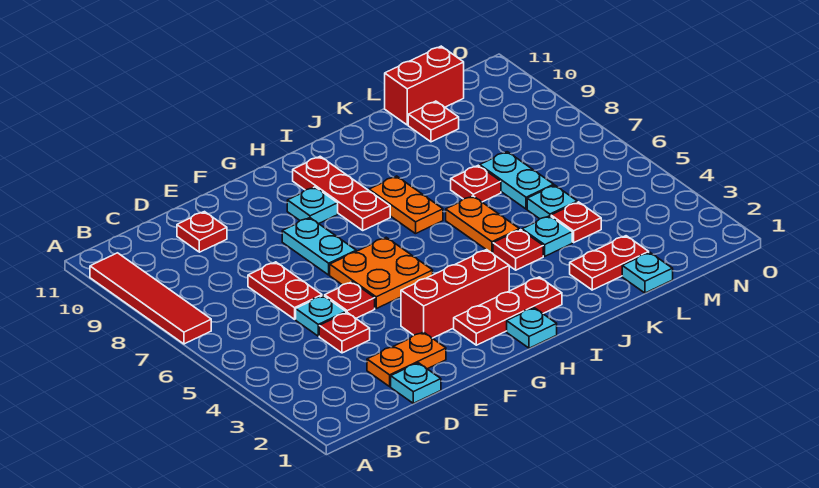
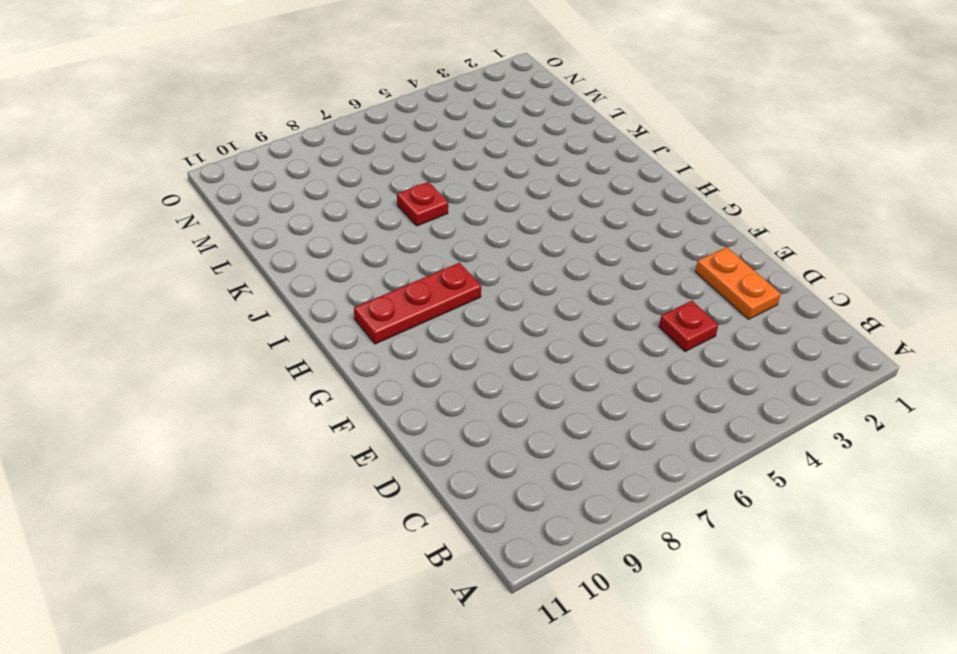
none -> red 1x4 tile [90,253,211,344]
none -> cyan 1x1 plate [391,363,441,403]
none -> cyan 1x1 plate [296,296,346,336]

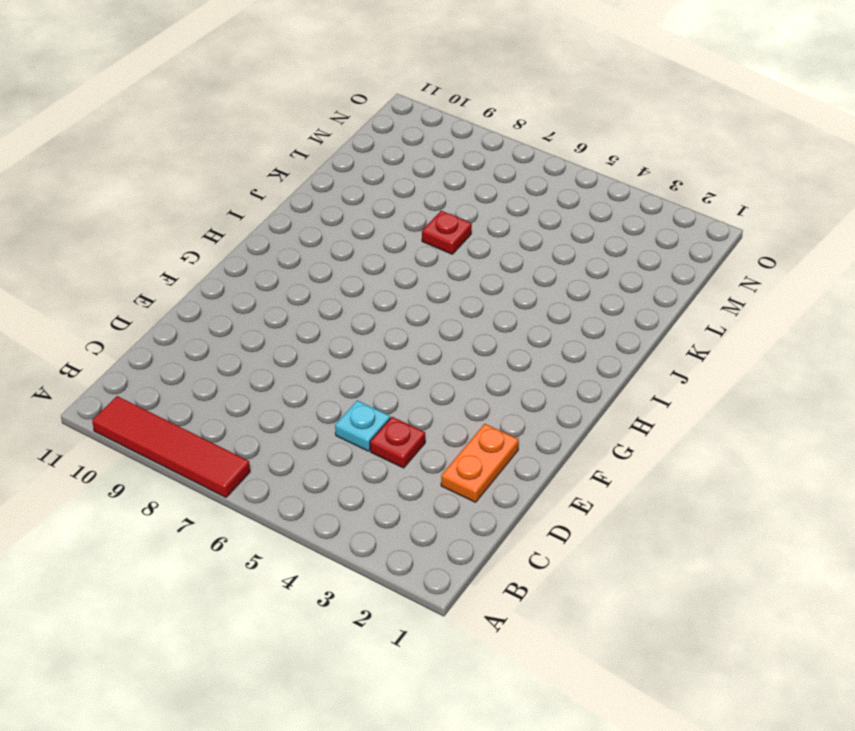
none -> cyan 1x1 plate [391,363,441,403]
none -> red 1x2 plate [248,262,322,319]
none -> red 1x1 plate [177,212,227,252]

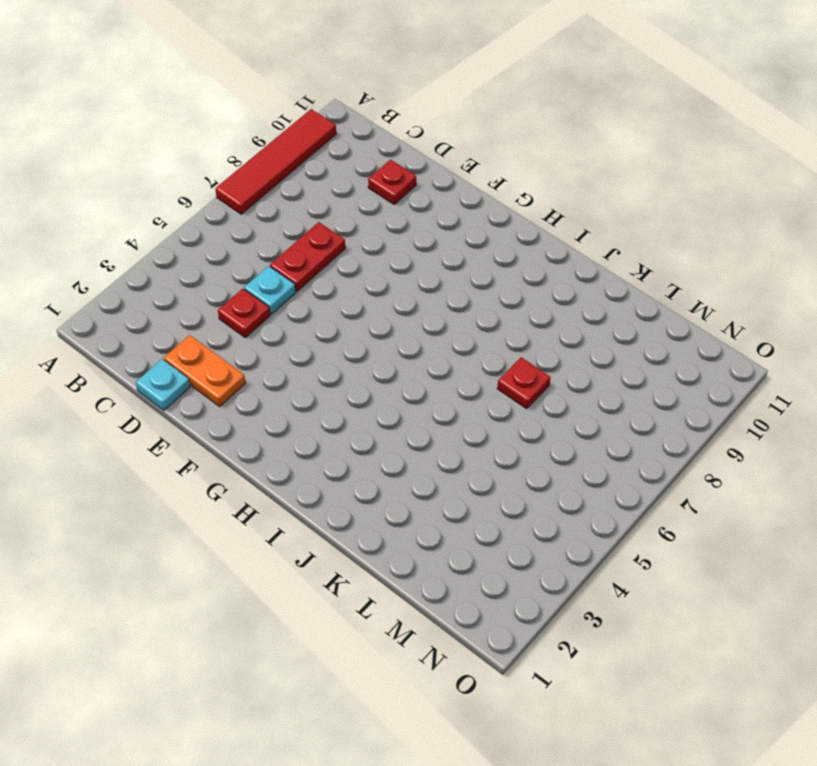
none -> red 1x1 plate [325,282,375,318]
none -> red 1x3 brick [401,250,509,338]
none -> orange 2x2 plate [330,237,433,308]

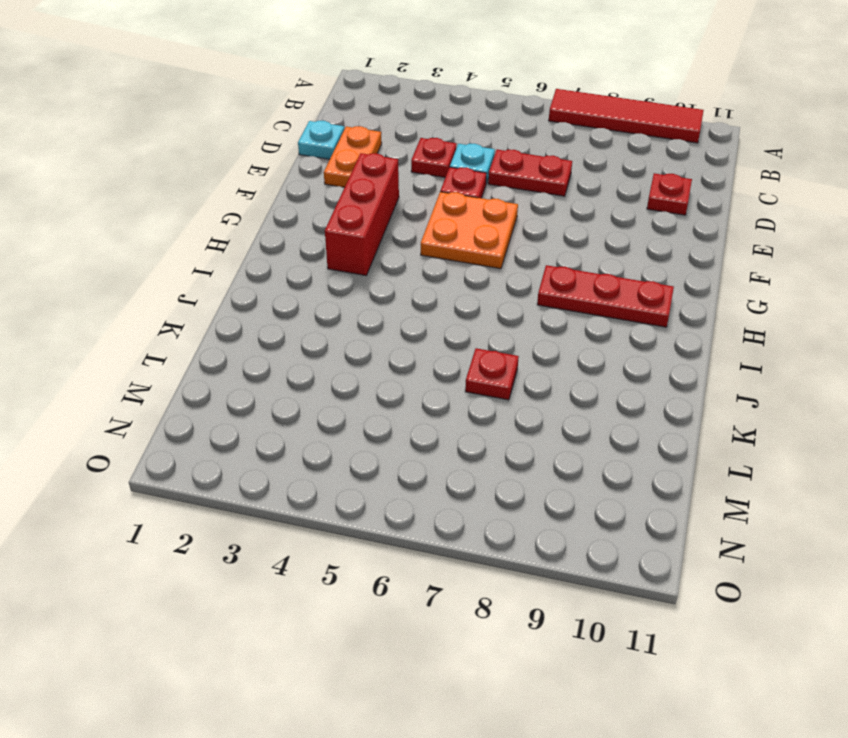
none -> cyan 1x2 plate [282,218,356,275]
none -> red 1x3 plate [454,277,562,345]
none -> cyan 1x1 plate [287,187,338,224]

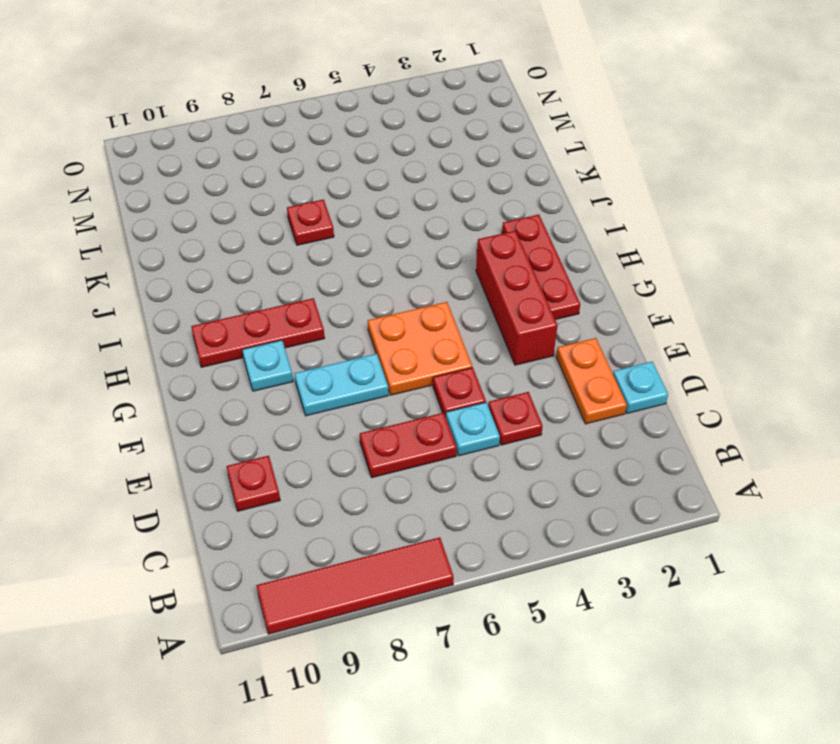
none -> cyan 1x1 plate [507,308,557,348]
none -> orange 1x2 plate [369,176,443,234]
none -> red 1x1 plate [493,230,543,270]

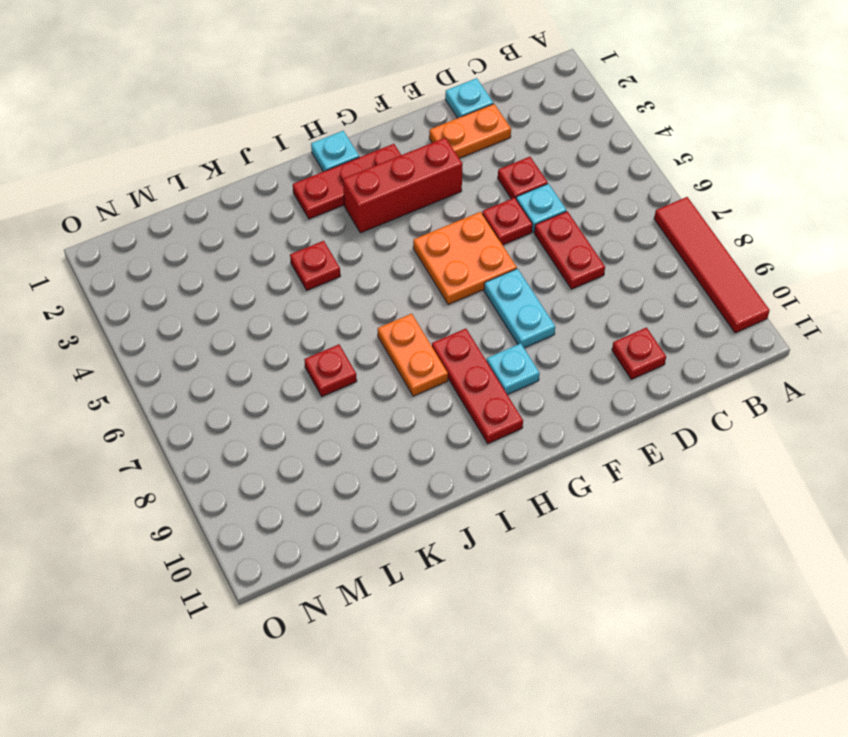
none -> orange 1x2 plate [446,196,520,253]
none -> red 1x2 plate [570,236,649,290]
none -> cyan 1x1 plate [522,216,572,256]

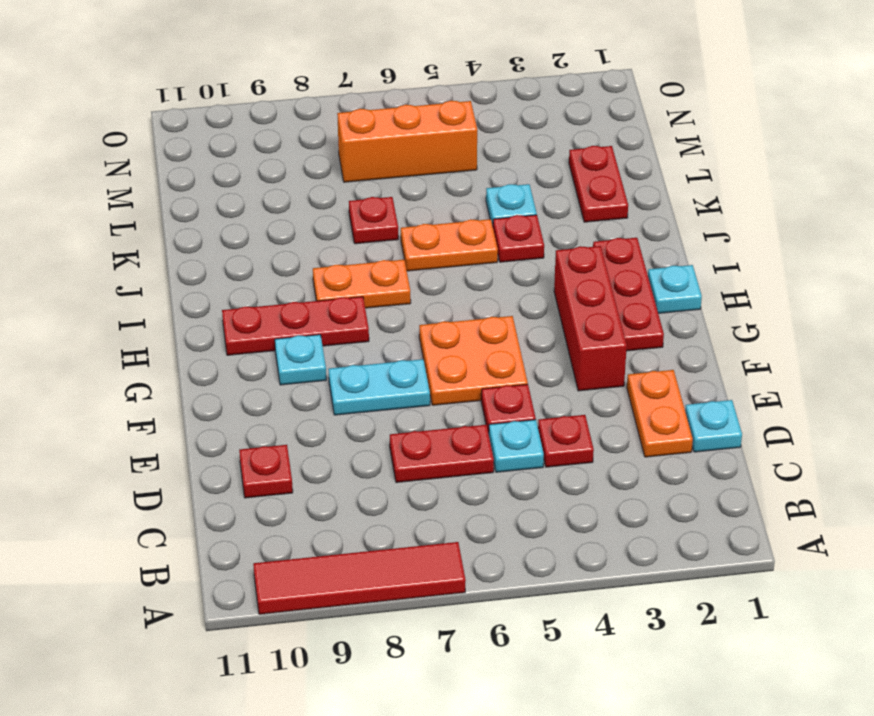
orange 1x3 brick [337,101,477,182] -> none
none -> cyan 1x1 plate [622,252,673,293]
none -> red 1x1 plate [551,202,601,242]
none -> cyan 1x1 plate [527,185,577,219]

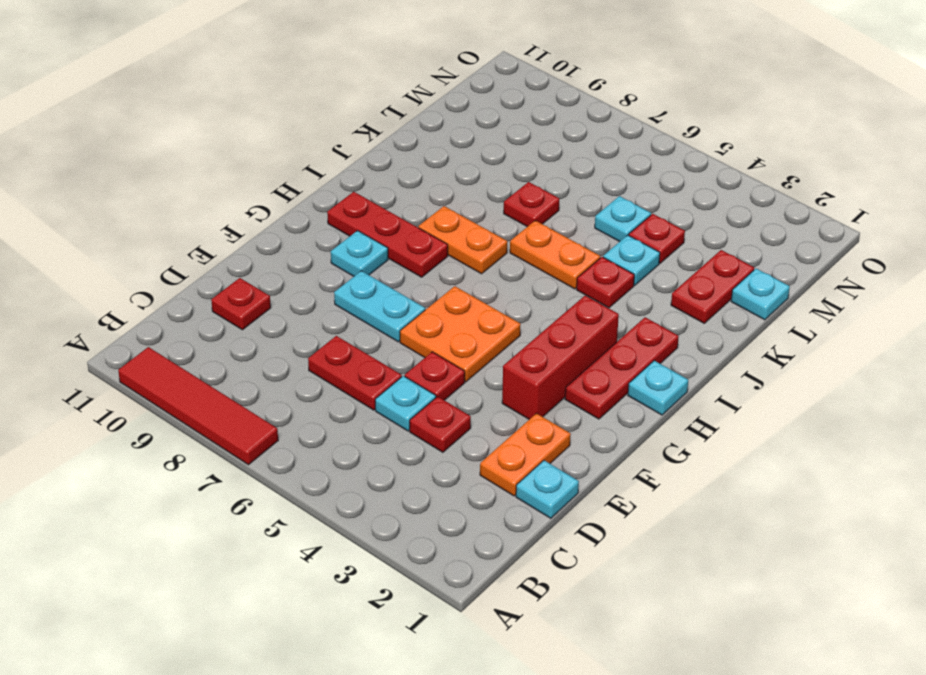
none -> cyan 1x2 plate [480,152,554,209]
none -> red 1x1 plate [408,101,459,142]
none -> red 1x2 brick [385,46,464,125]

